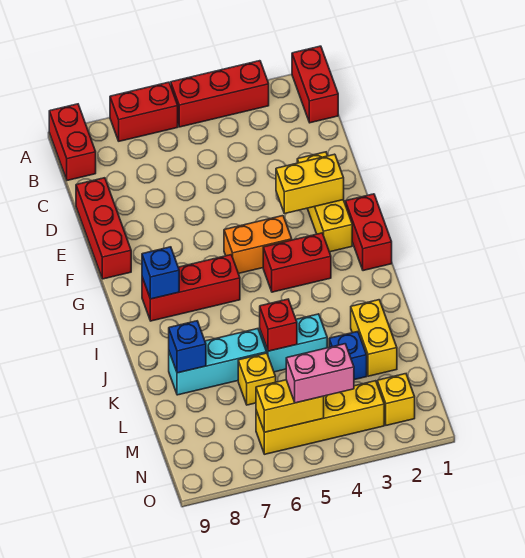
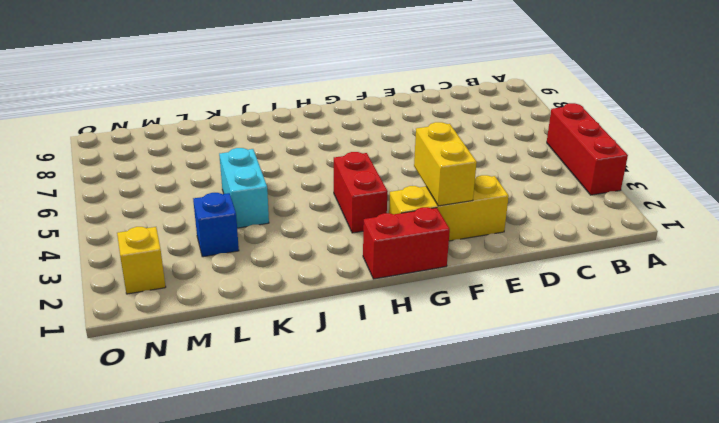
none -> red 1x2 brick [292,46,338,123]
none -> red 1x2 brick [110,82,178,141]
none -> red 1x2 brick [49,104,96,180]

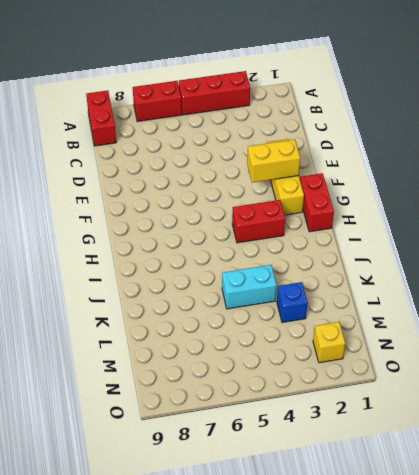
none -> red 1x2 brick [292,46,338,123]
none -> red 1x3 brick [76,178,131,279]
none -> orange 1x2 brick [224,216,292,274]

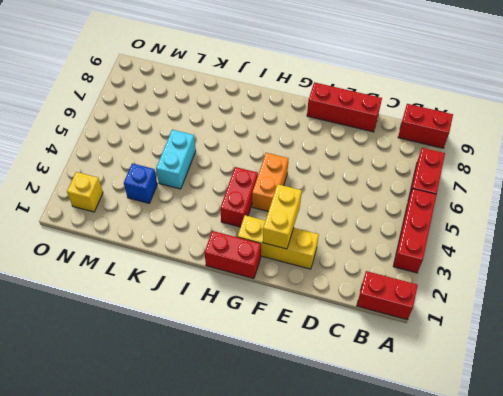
none -> red 1x3 brick [142,255,240,321]
none -> yellow 1x2 brick [351,300,397,376]
none -> cyan 1x3 brick [169,329,267,395]

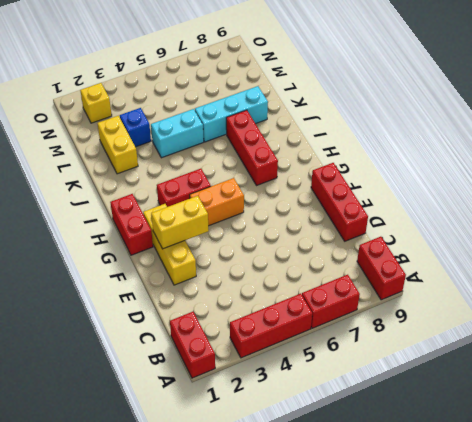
red 1x3 brick [226,110,278,186] -> red 1x3 brick turned to [142,255,240,321]
none -> yellow 1x1 brick [238,353,276,405]
none -> yellow 1x4 brick [256,381,384,454]
none -> blue 1x1 brick [142,247,179,299]

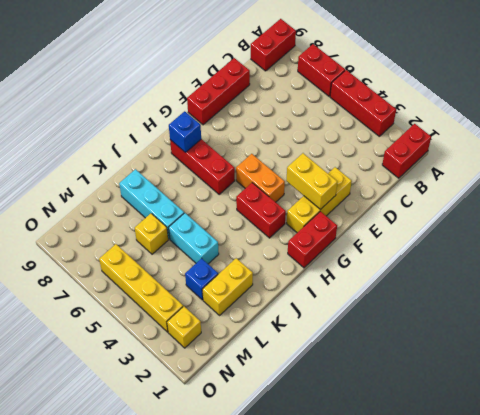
none -> red 1x1 brick [260,299,297,351]
none -> blue 1x1 brick [169,321,206,373]
none -> yellow 1x2 brick [256,380,324,432]

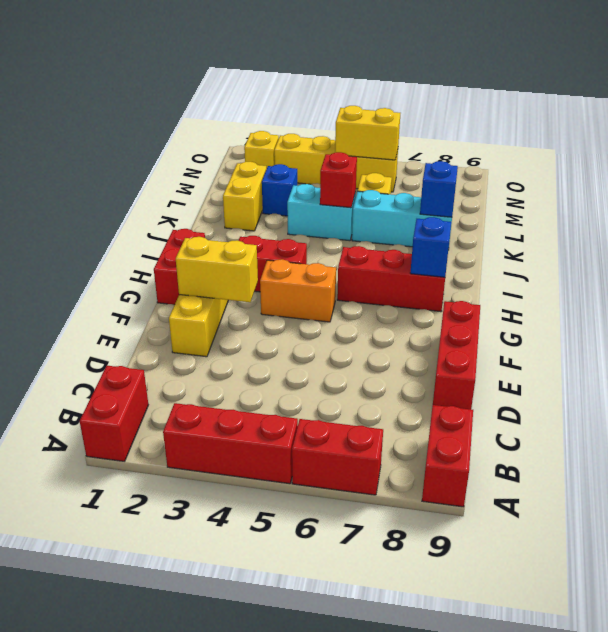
none -> pink 1x2 brick [286,344,354,403]

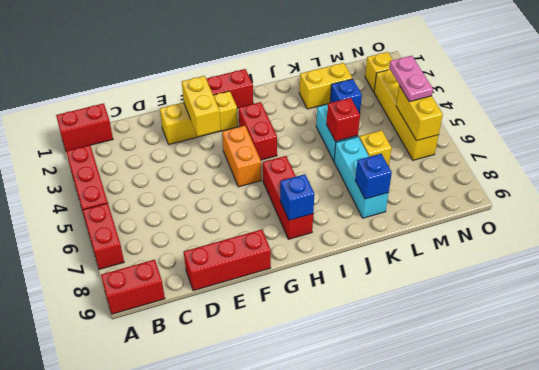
pink 1x2 plate [389,56,433,102] -> pink 1x2 brick [286,344,354,403]

